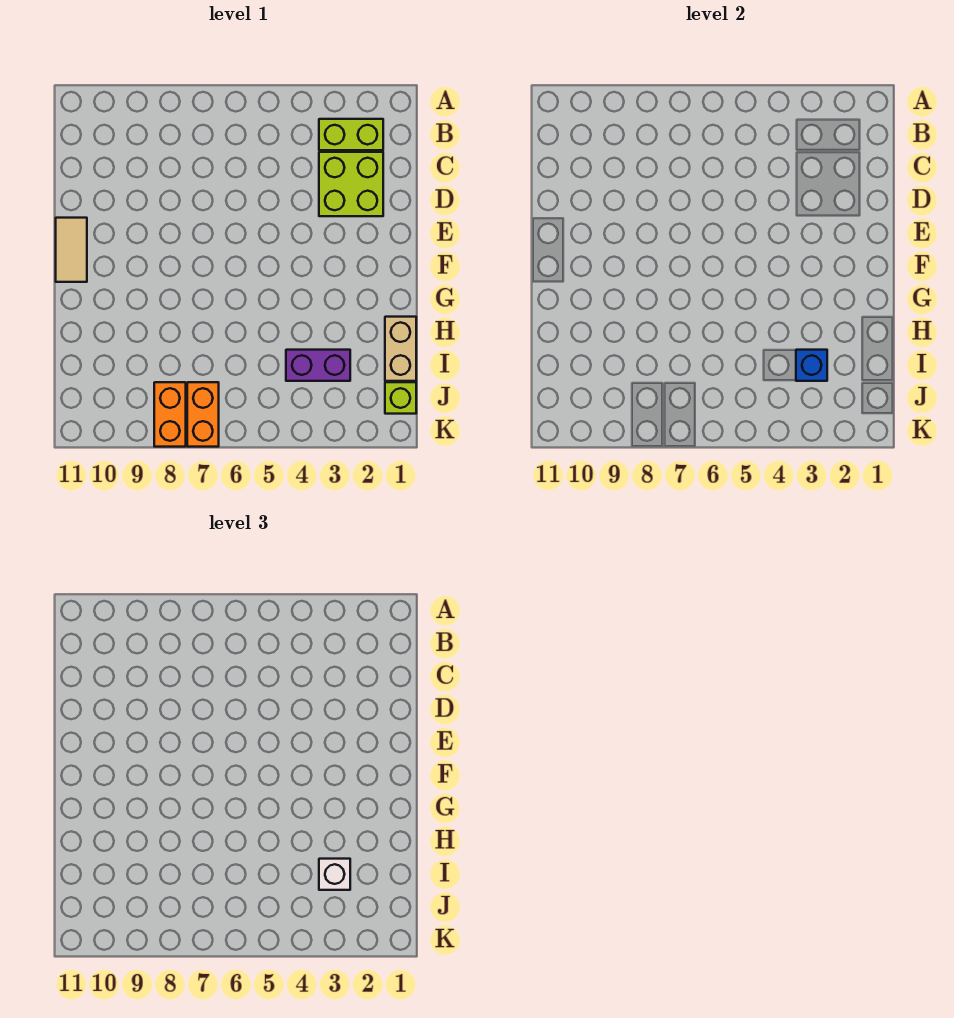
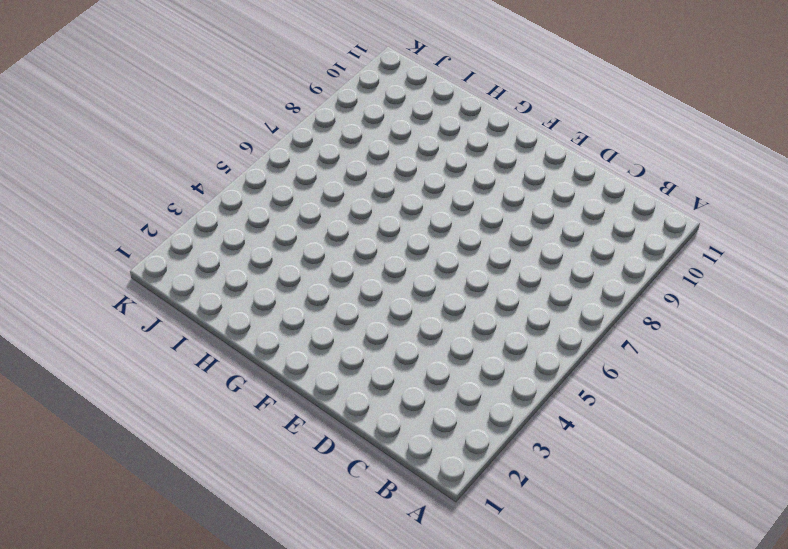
none -> lime 1x2 brick [319,119,383,150]
none -> lime 2x2 brick [319,152,383,216]

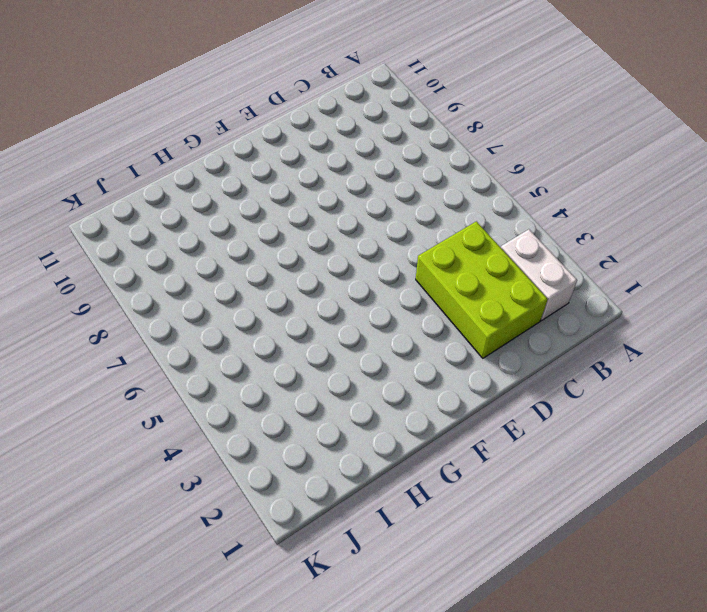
white 1x2 brick [501,229,577,320] -> lime 1x2 brick [319,119,383,150]
lime 2x3 brick [416,221,548,358] -> lime 2x2 brick [319,152,383,216]
none -> tan 1x2 tile [56,218,87,282]
none -> tan 1x2 brick [385,317,416,381]

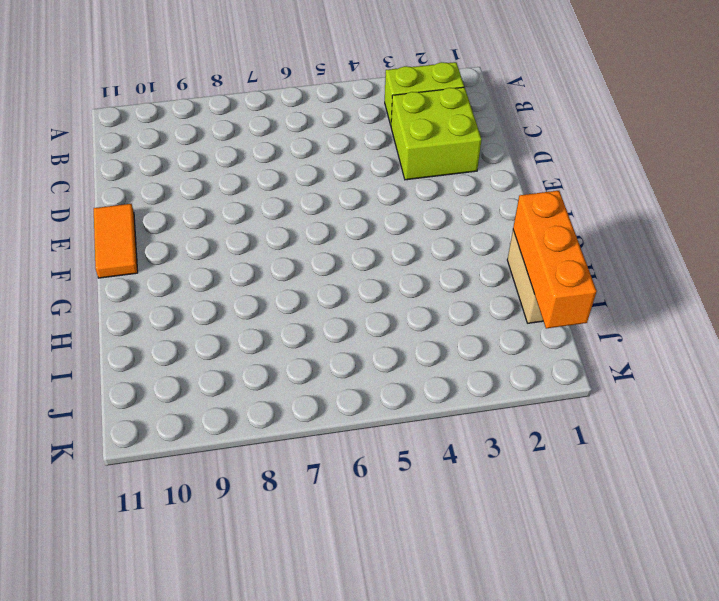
orange 1x2 tile [94,204,138,278] -> tan 1x2 tile [56,218,87,282]
orange 1x3 brick [513,191,597,329] -> none
none -> purple 1x2 brick [286,350,350,381]
none -> lime 1x1 brick [385,382,416,414]

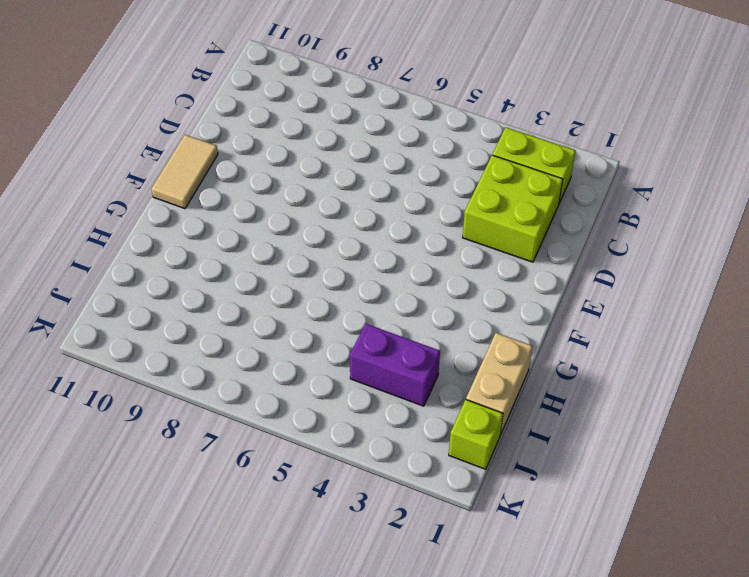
none -> orange 1x2 brick [187,382,219,447]
none -> orange 1x2 brick [154,382,186,447]

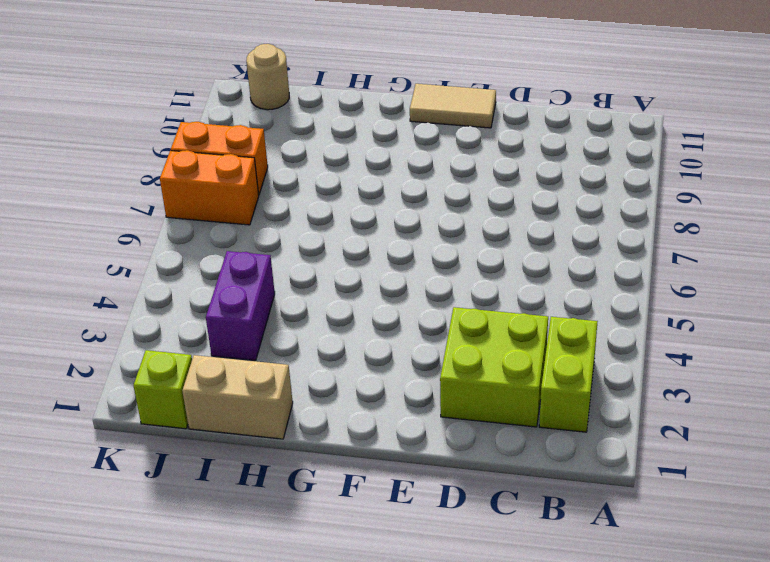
tan 1x1 round brick [246,44,289,110] -> none
none -> blue 1x1 brick [796,350,827,381]
none -> white 1x1 brick [319,859,350,890]

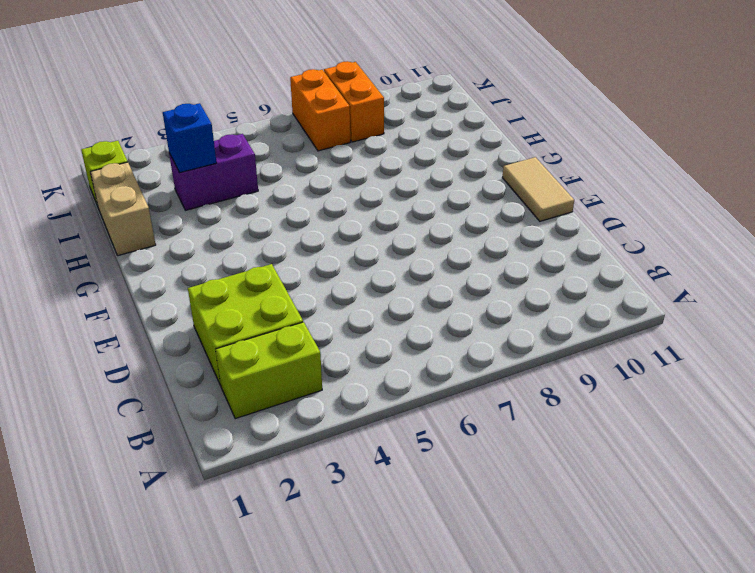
none -> white 1x1 brick [319,859,350,890]

